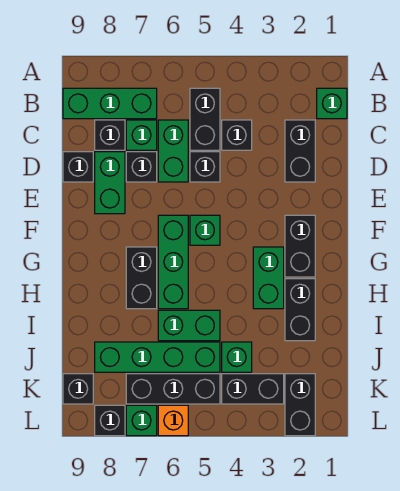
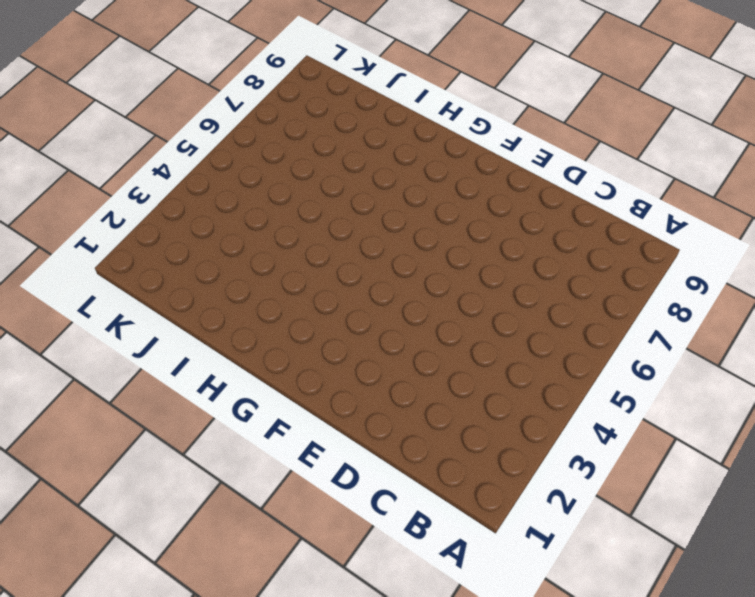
none -> green 1x1 brick [317,88,347,119]
none -> black 1x2 brick [190,88,220,150]
none -> green 1x3 brick [63,88,157,119]

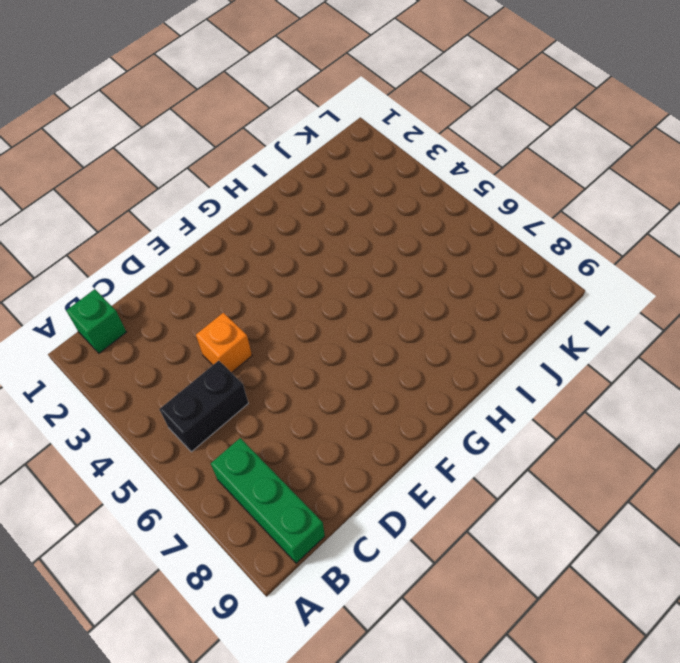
orange 1x1 brick [196,313,252,373] -> orange 1x1 brick moved to [158,405,188,436]
none -> black 1x2 brick [285,120,315,182]
none -> black 1x1 brick [222,120,252,150]
none -> green 1x2 brick [158,120,188,182]

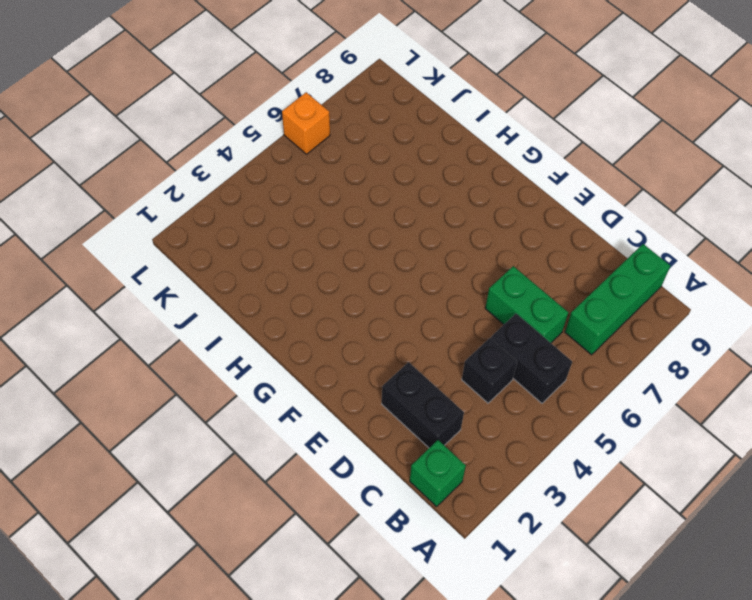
none -> green 1x1 brick [126,120,157,150]
none -> black 1x1 brick [95,120,125,150]
none -> black 1x1 brick [190,152,220,182]

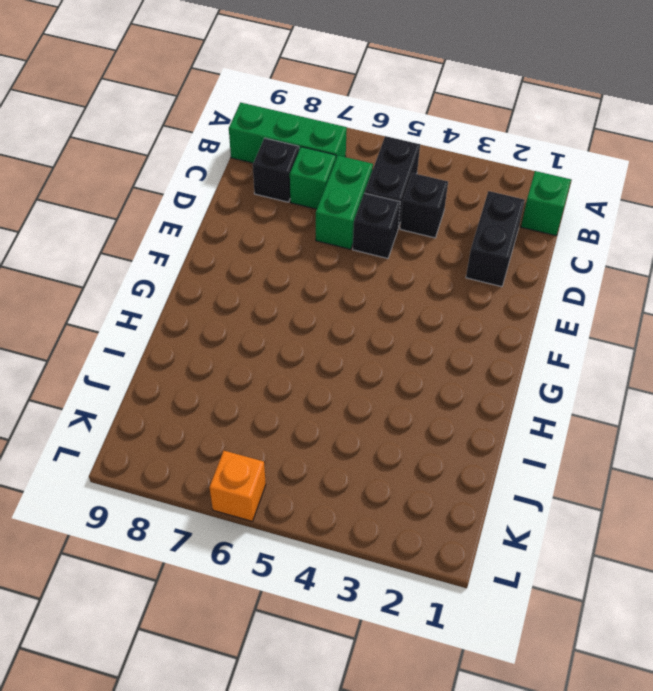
none -> black 1x1 brick [126,152,157,182]
none -> green 1x2 brick [95,152,125,214]
none -> black 1x1 brick [63,152,93,182]

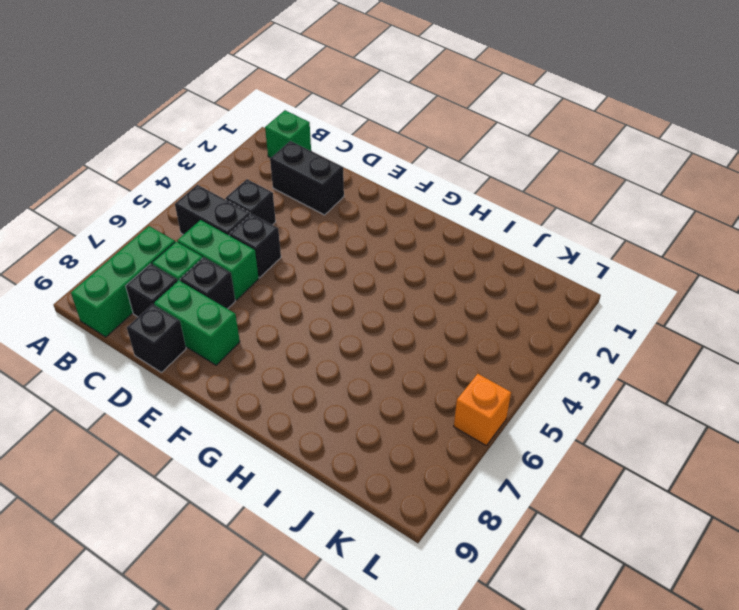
none -> black 1x2 brick [285,215,315,277]
none -> green 1x1 brick [190,215,220,245]
none -> green 1x3 brick [158,215,188,309]

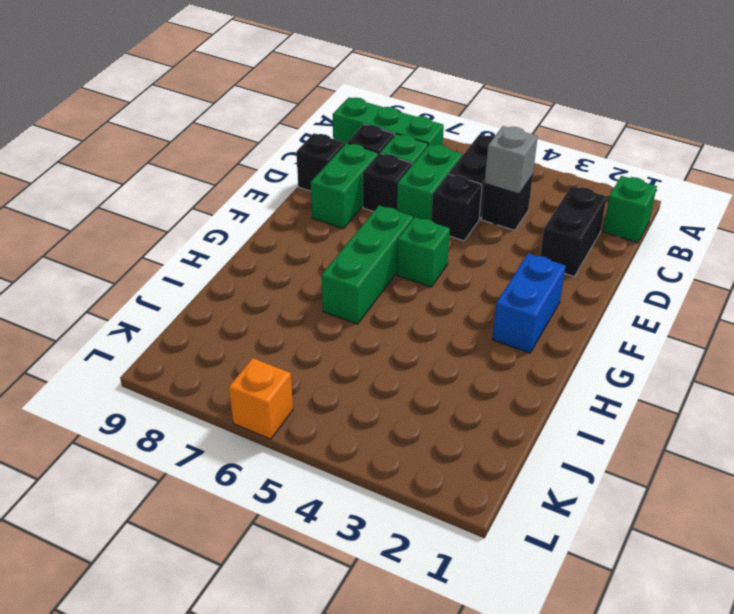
grey 1x1 brick [485,126,538,194] -> none
blue 1x2 brick [492,253,566,353] -> black 1x2 brick [285,215,315,277]
none -> green 1x2 brick [253,247,284,309]
none -> black 1x2 brick [126,247,157,309]
none -> black 1x2 brick [285,279,315,341]

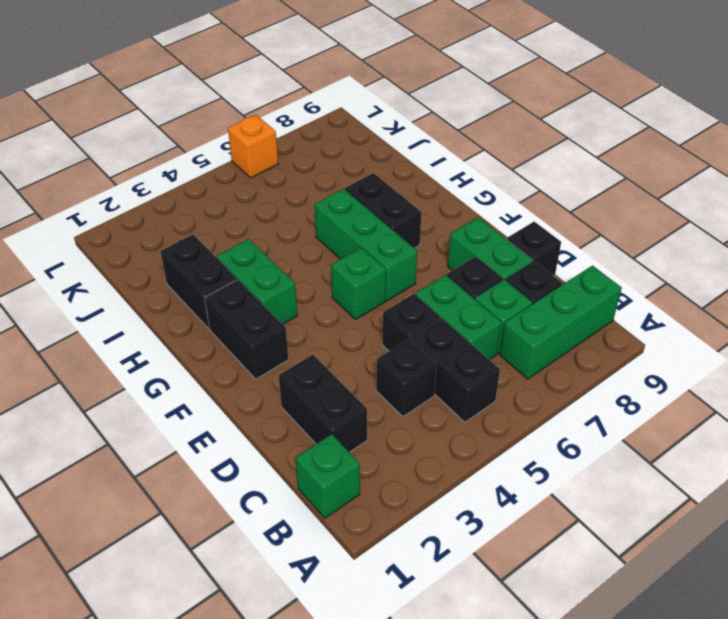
none -> green 1x2 brick [158,310,220,341]
none -> green 1x1 brick [222,342,252,372]
none -> green 1x4 brick [95,342,220,372]

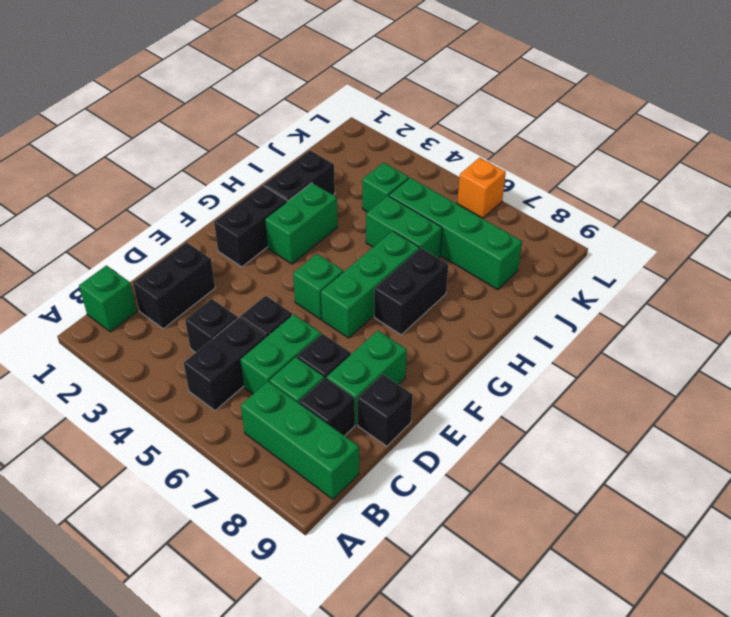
none -> black 1x2 brick [285,374,315,436]
none -> black 1x2 brick [222,374,284,404]
none -> black 1x3 brick [126,374,220,404]

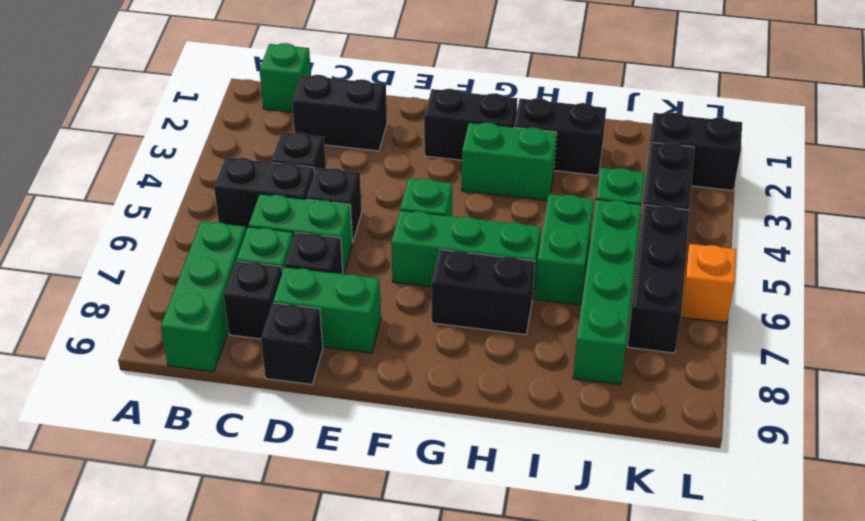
none -> black 1x1 brick [63,374,93,404]
none -> green 1x1 brick [126,405,157,436]
none -> black 1x1 brick [95,405,125,436]

